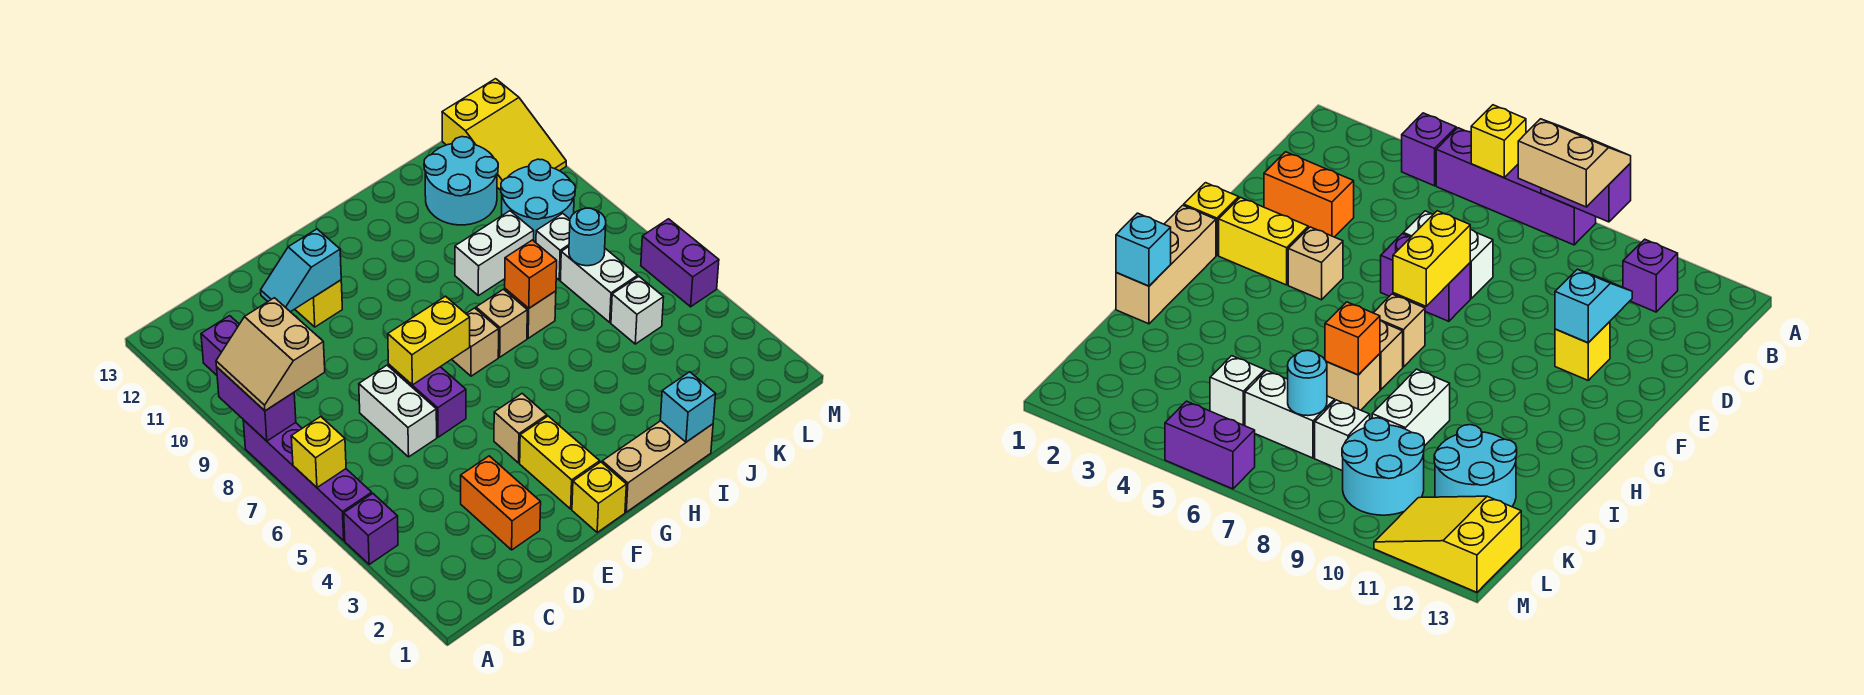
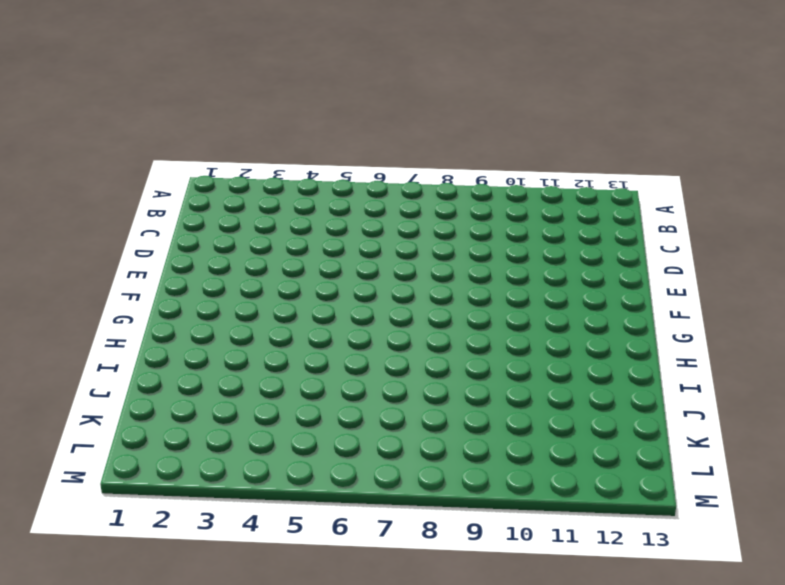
none -> purple 1x1 brick [344,494,398,564]
none -> purple 1x4 brick [243,420,372,541]
none -> purple 1x1 brick [201,316,239,375]
none -> orange 1x2 brick [461,456,541,550]

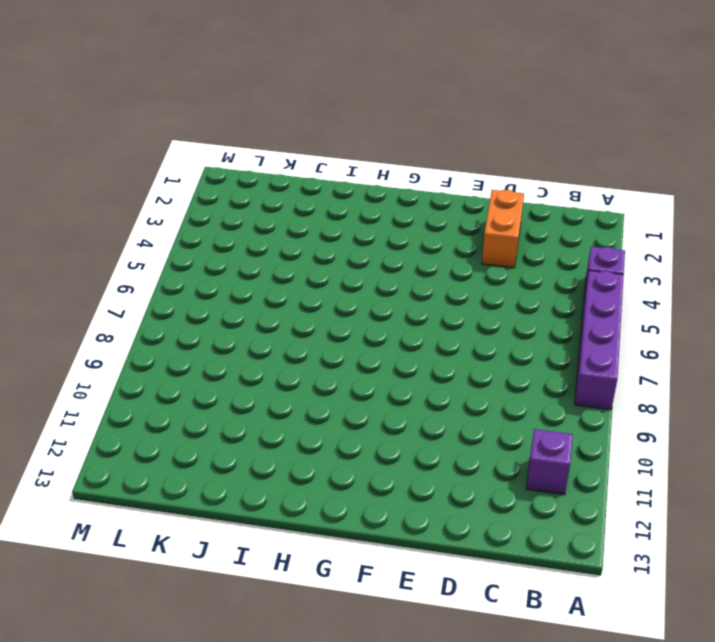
none -> white 1x2 brick [359,365,437,457]
none -> purple 1x2 brick [389,365,466,437]
none -> yellow 1x1 brick [295,280,342,327]
none -> yellow 1x1 brick [572,462,626,532]

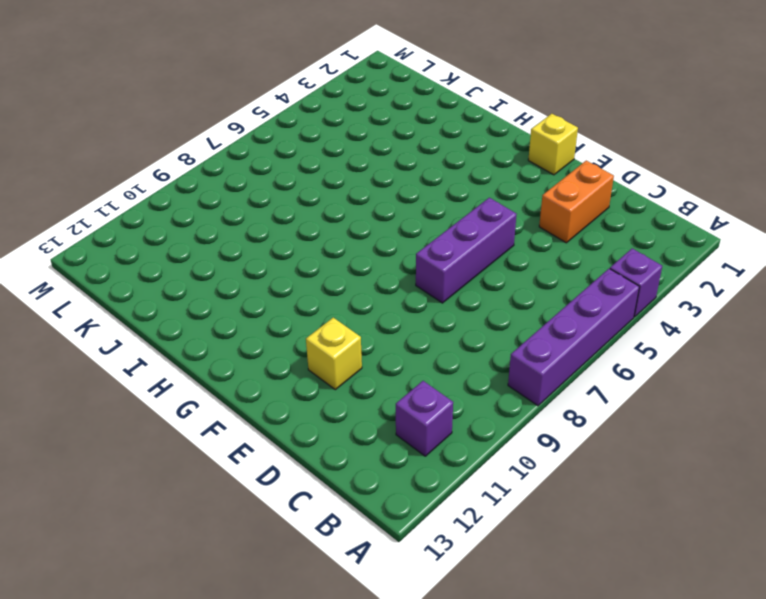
purple 1x3 brick [416,198,517,303] -> purple 1x2 brick [389,365,466,437]
none -> white 1x2 brick [359,365,437,457]
none -> yellow 1x2 brick [520,416,600,509]
none -> tan 1x1 brick [494,394,547,463]
none -> tan 1x3 brick [602,421,713,512]

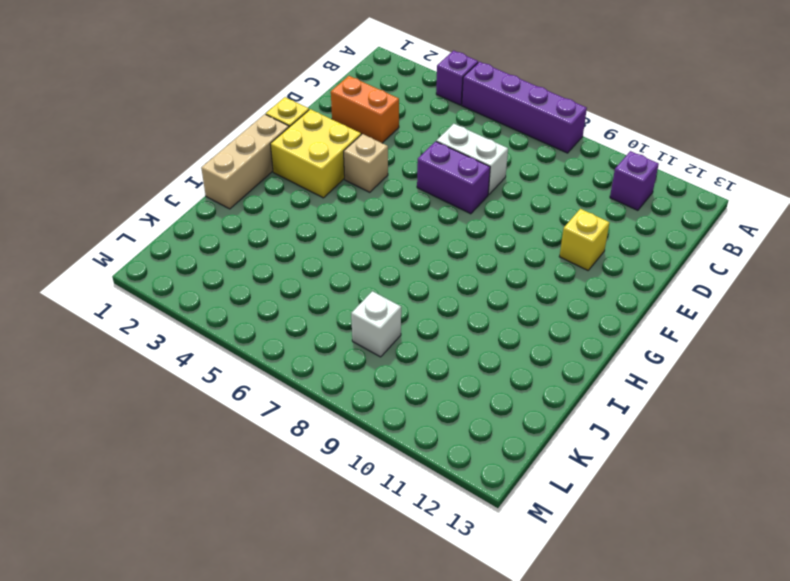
yellow 2x2 brick [270,109,361,198] -> yellow 1x2 brick [520,416,600,509]
none -> tan 1x1 brick [452,308,499,376]
none -> tan 1x1 brick [476,289,527,357]
none -> tan 1x1 brick [505,289,556,338]
none -> white 1x2 brick [455,211,534,296]

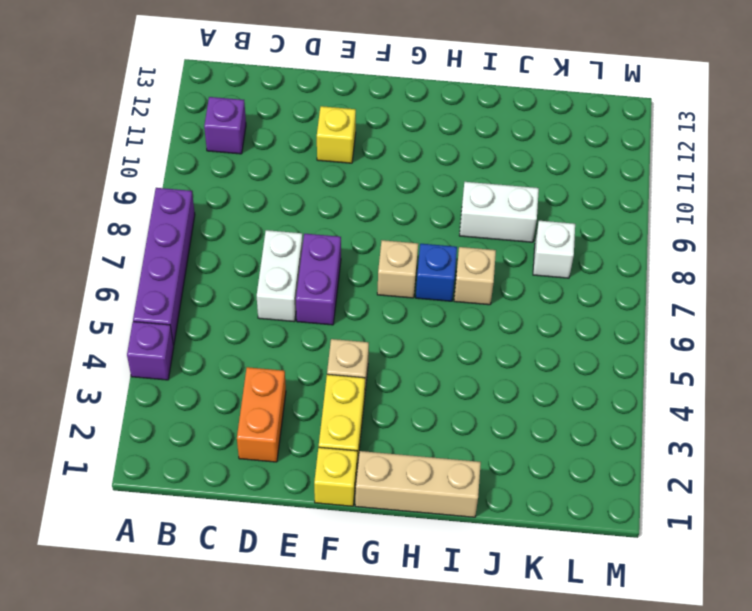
blue 1x1 brick [416,244,457,301] -> tan 1x1 brick [476,289,527,357]
none -> cyan 2x2 round brick [424,137,498,225]
none -> white 1x1 brick [611,277,664,344]
none -> white 1x2 brick [561,247,638,322]
none -> cyan 2x2 round brick [501,159,575,243]

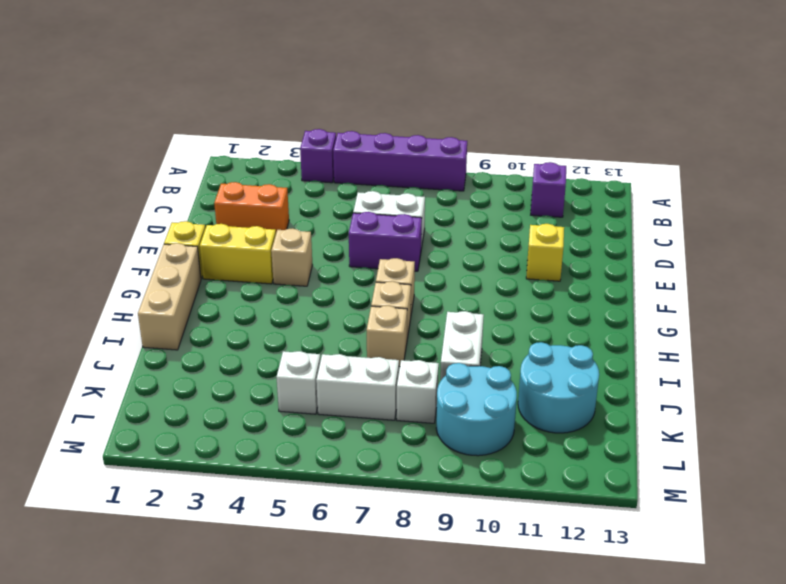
none -> yellow 2x3 slope [442,79,566,190]
none -> purple 1x2 brick [641,219,719,307]
none -> yellow 1x1 brick [291,417,346,487]
none -> purple 1x2 brick [217,367,296,441]

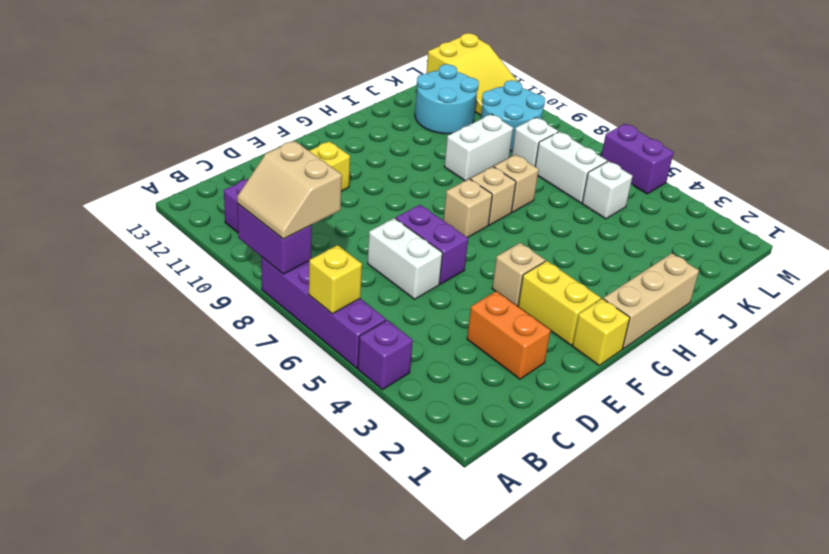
none -> cyan 1x2 slope [261,229,341,312]
none -> yellow 1x2 brick [388,296,470,385]
none -> cyan 1x1 brick [660,372,716,442]
none -> orange 1x1 brick [505,240,557,308]

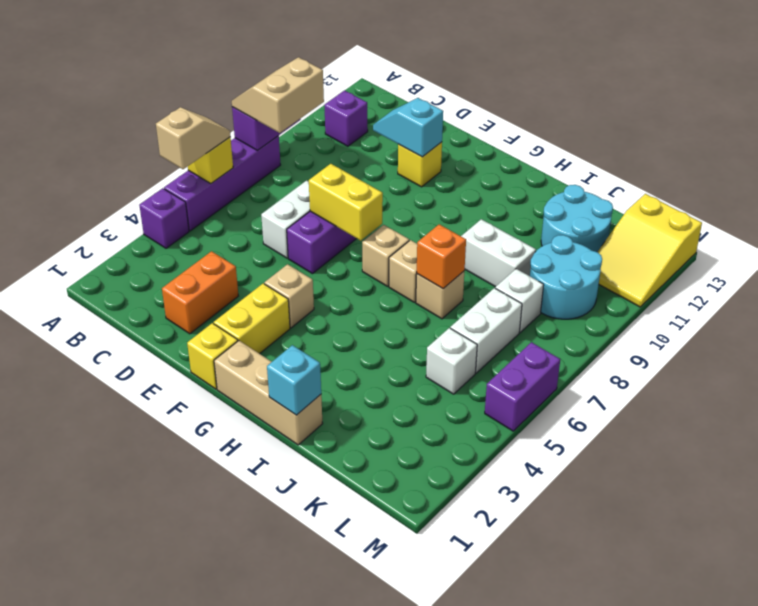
tan 1x2 slope [156,107,230,169] -> none
none -> cyan 1x1 round brick [569,208,606,266]

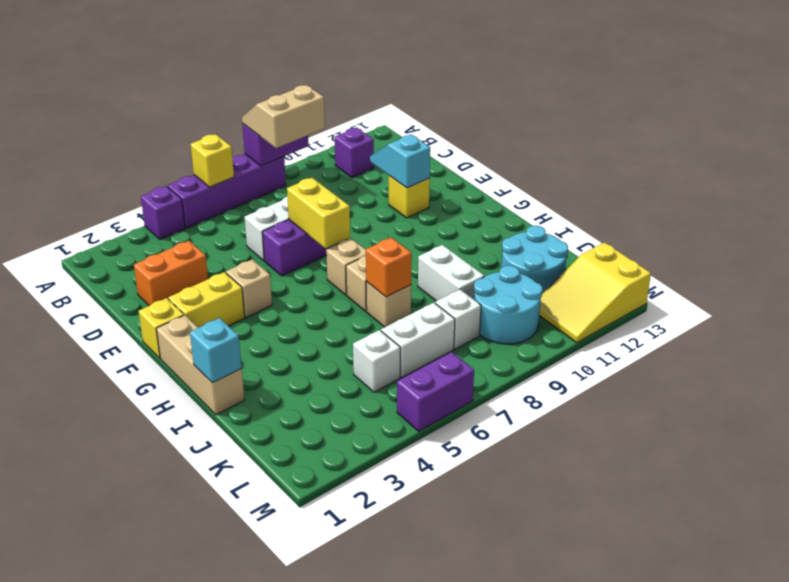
none -> cyan 1x1 round brick [569,208,606,266]

